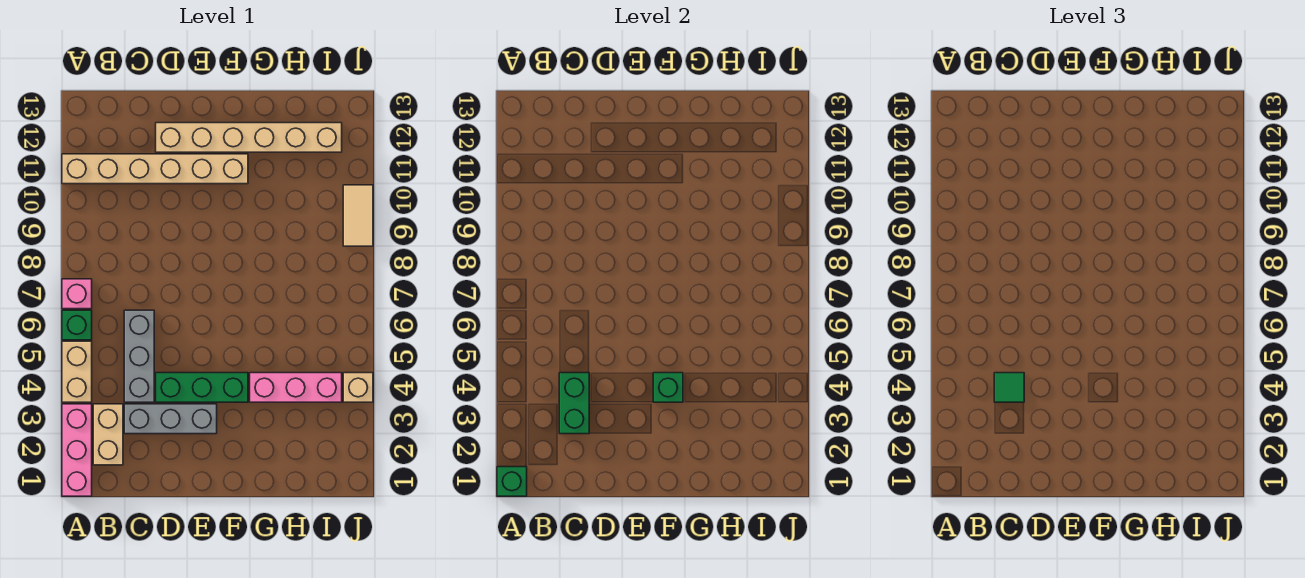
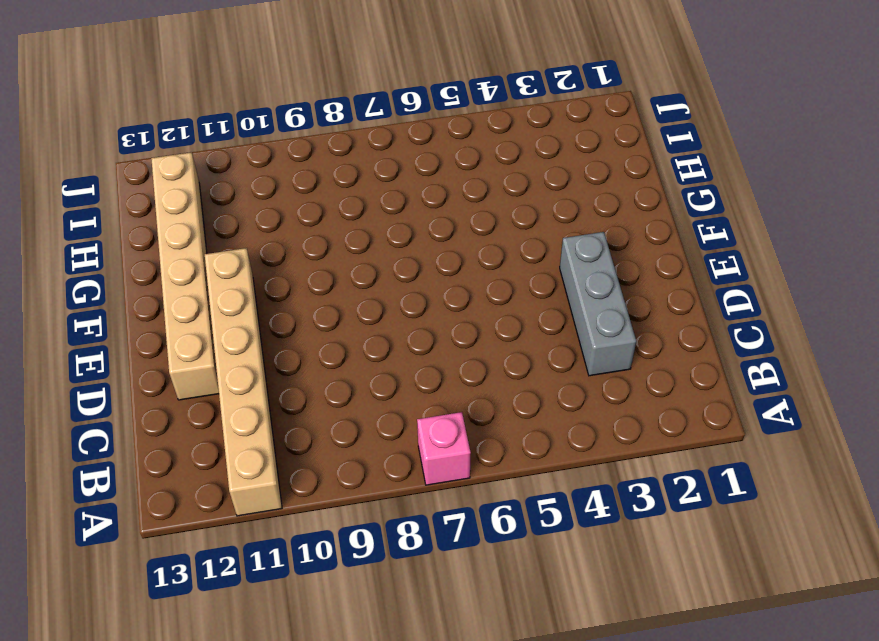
none -> pink 1x3 brick [62,404,92,496]
none -> tan 1x2 brick [62,341,92,402]
none -> green 1x1 brick [62,310,92,340]

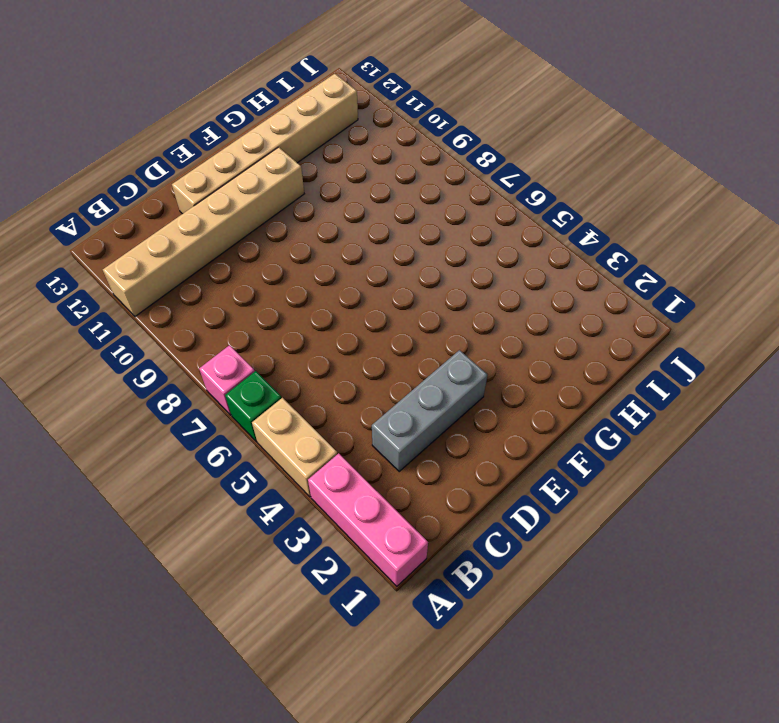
none -> tan 1x2 brick [93,404,123,465]
none -> grey 1x3 brick [124,310,154,402]
none -> green 1x3 brick [156,373,248,402]

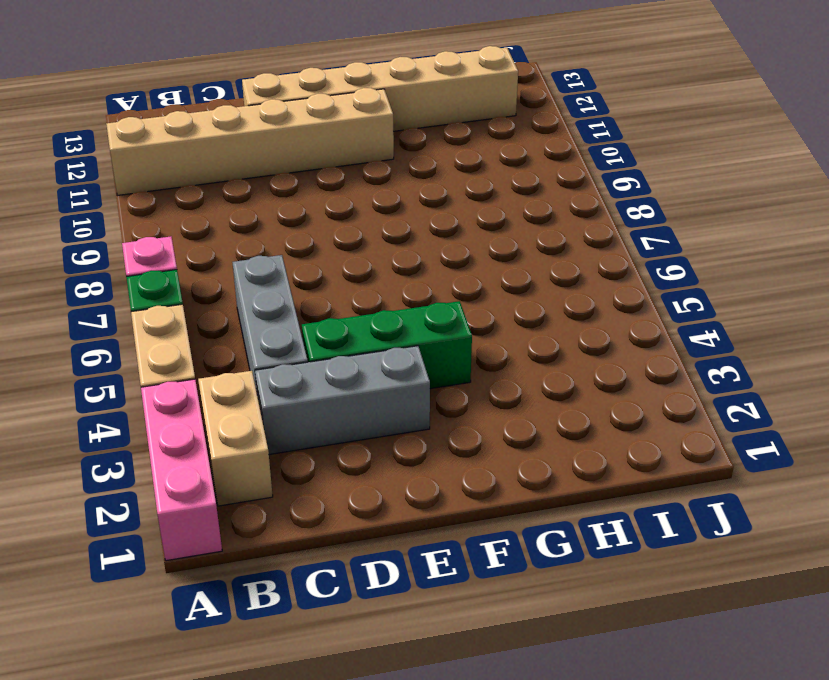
none -> pink 1x3 brick [250,373,342,402]
none -> tan 1x1 brick [343,373,373,402]
none -> tan 1x2 tile [343,185,373,246]

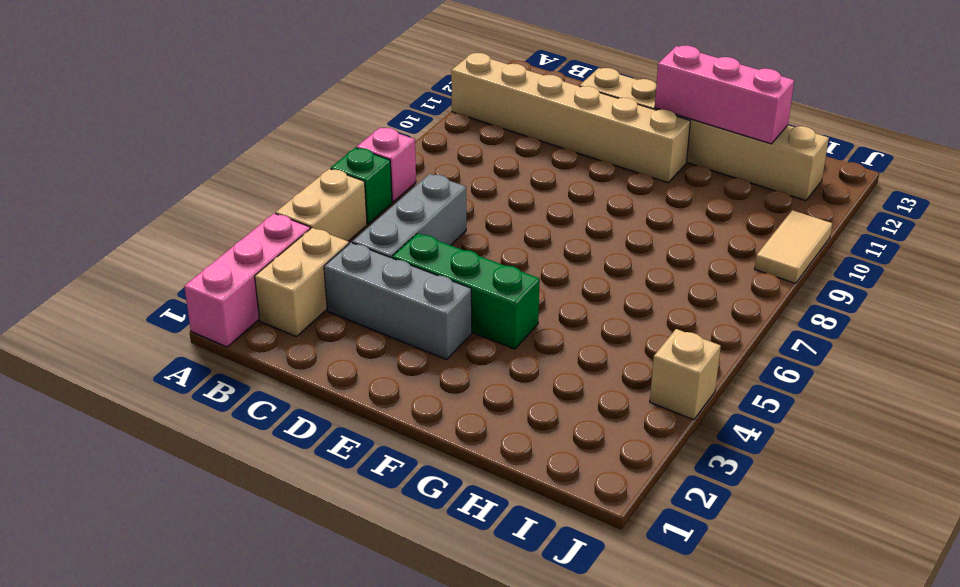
pink 1x3 brick [655,46,794,144] -> pink 1x3 brick moved to [250,373,342,402]
none -> green 1x1 brick [497,467,527,496]
none -> green 1x2 brick [559,373,589,434]
none -> green 1x1 brick [653,373,683,402]

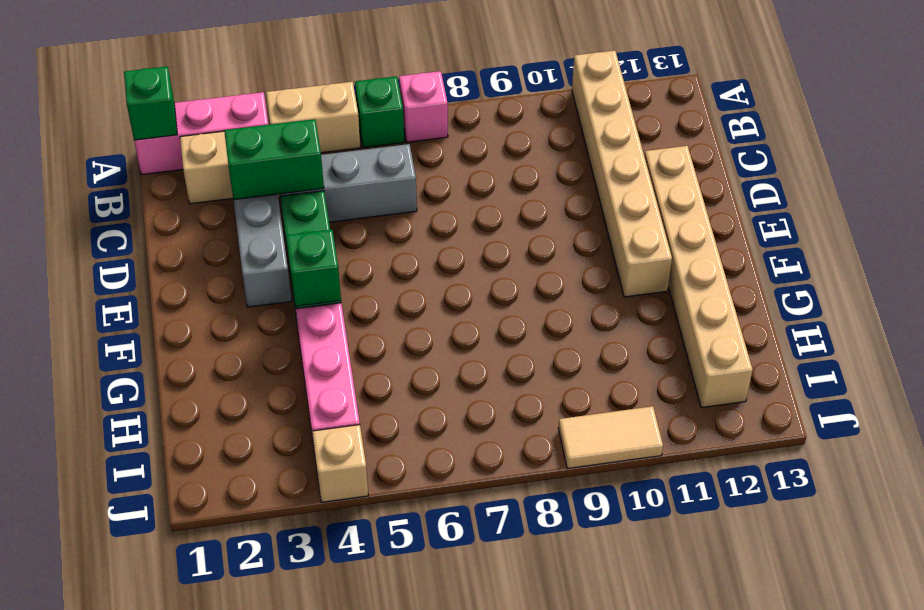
none -> green 1x1 tile [994,373,1024,402]

